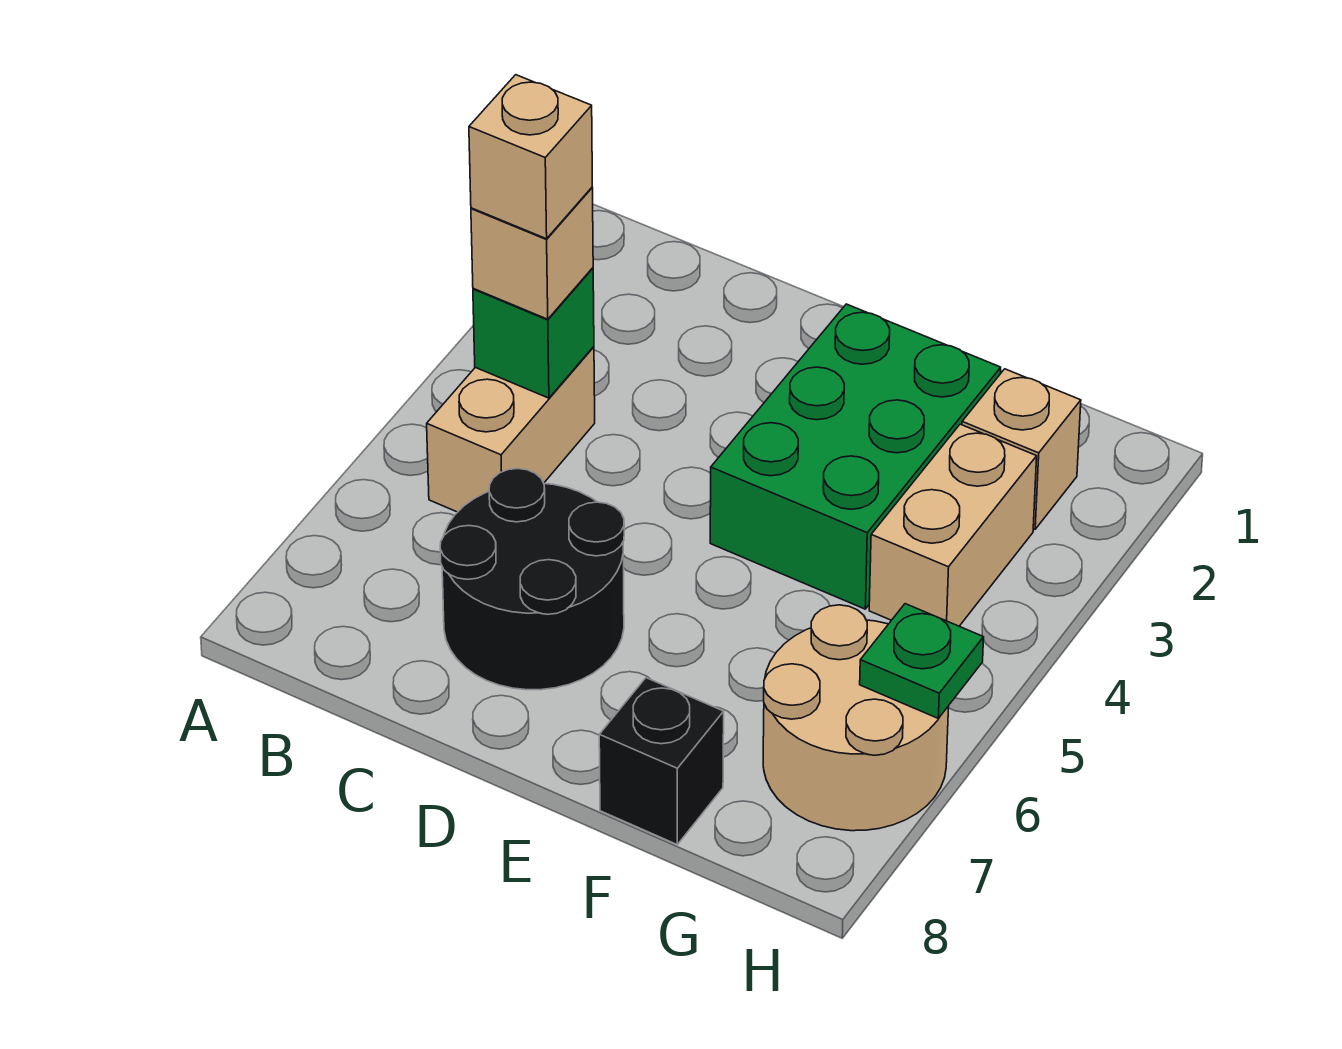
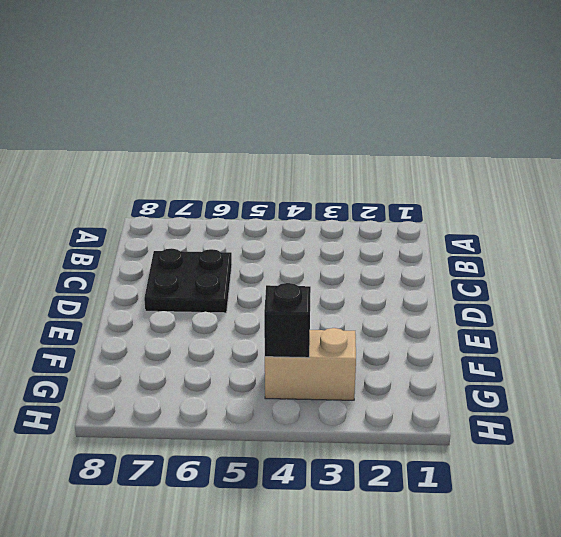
black 2x2 plate [144,248,232,313] -> black 2x2 round brick [440,469,624,690]
black 1x1 brick [264,283,311,358] -> black 1x1 brick moved to [599,678,724,844]
none -> tan 1x2 brick [427,347,595,512]
none -> green 2x3 brick [710,304,1001,609]

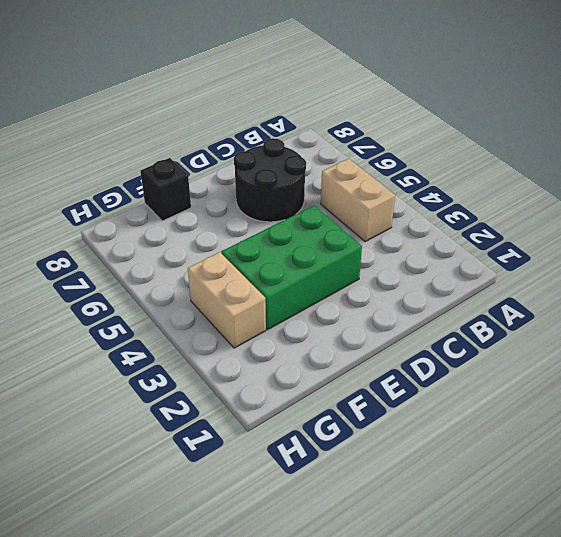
green 2x3 brick [221,205,362,329] -> green 2x3 brick turned to [710,304,1001,609]
none -> tan 1x1 brick [962,369,1081,529]
none -> tan 2x2 round brick [763,605,949,831]

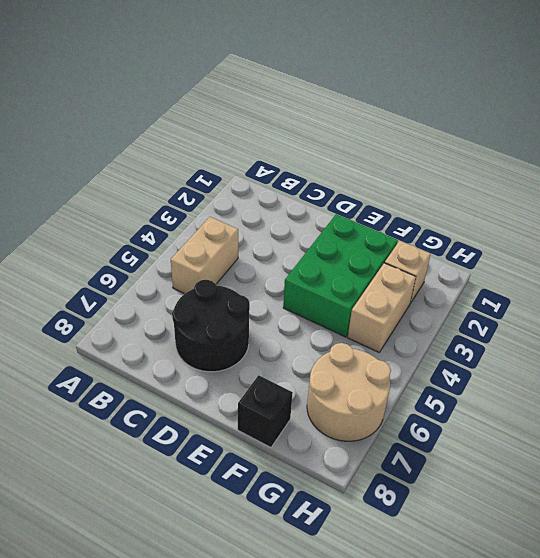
none -> green 1x1 brick [473,268,594,398]
none -> green 1x1 plate [860,604,984,718]

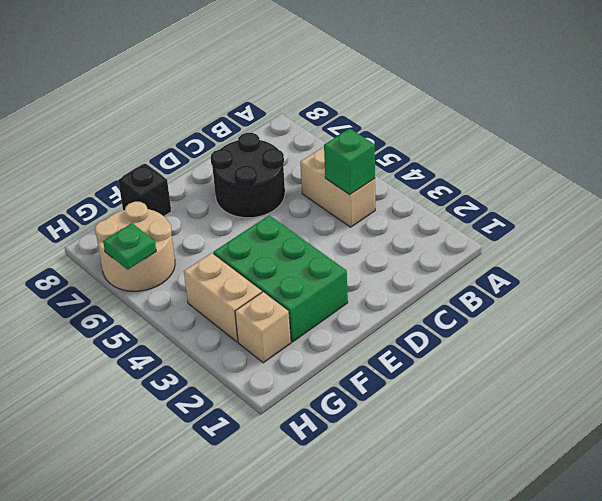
none -> tan 1x1 brick [471,188,593,319]
none -> tan 1x1 brick [469,75,592,239]

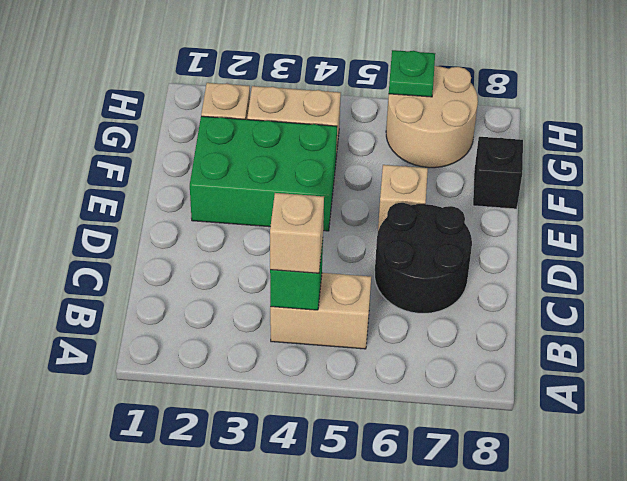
tan 1x1 brick [378,165,428,230] -> tan 1x1 brick moved to [469,75,592,239]

